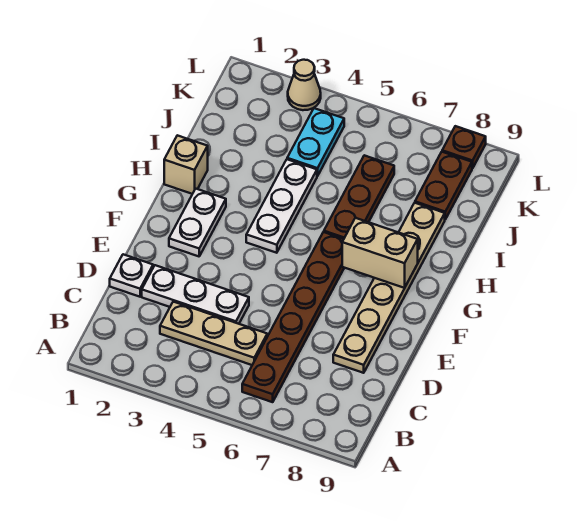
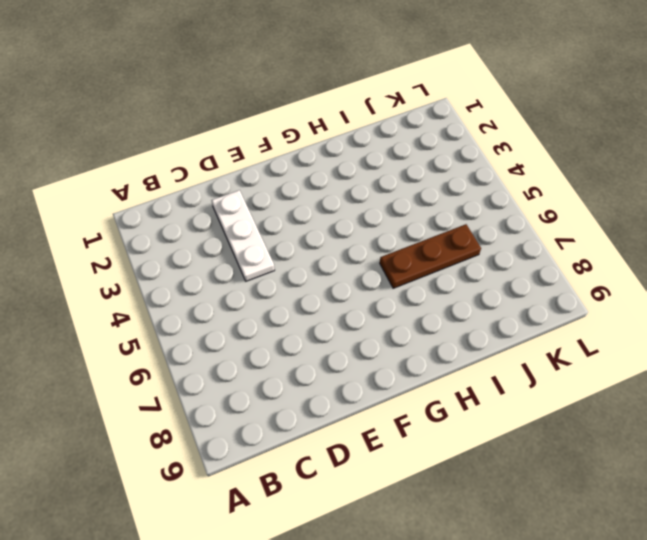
none -> brown 1x6 plate [242,232,344,402]
none -> tan 1x3 plate [160,302,267,365]
none -> white 1x1 plate [110,254,153,297]

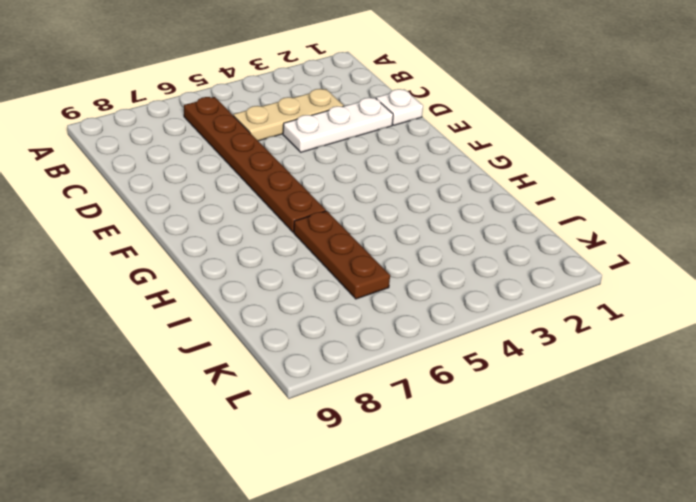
none -> tan 1x6 plate [333,203,445,373]
none -> white 1x2 plate [169,189,226,256]
none -> white 1x3 plate [246,159,317,253]

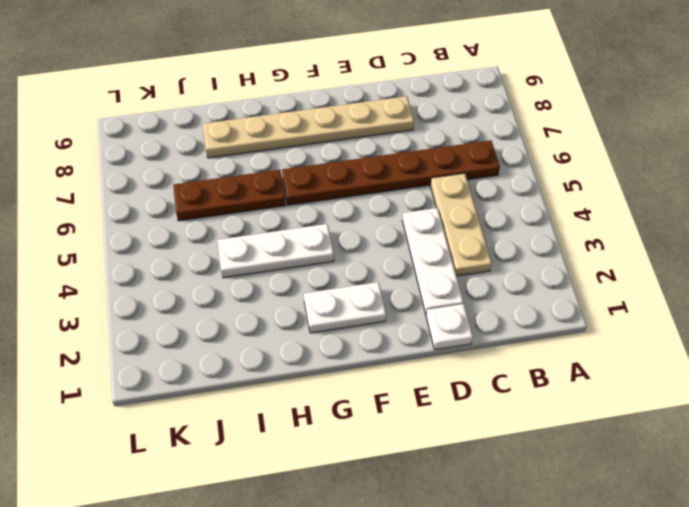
none -> tan 1x1 brick [164,135,208,194]
none -> cyan 1x2 plate [287,108,344,176]
none -> brown 1x2 plate [415,152,472,219]

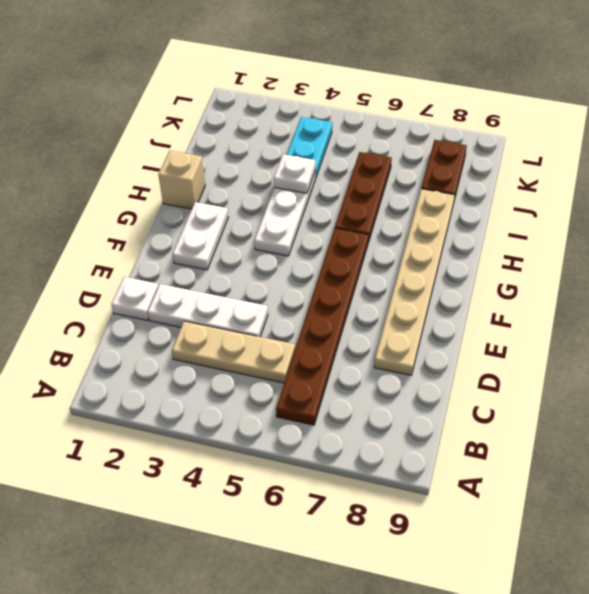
white 1x1 plate [274,154,315,193] -> none
none -> tan 1x1 cone [288,60,321,110]
none -> brown 1x1 plate [442,126,486,169]
none -> tan 1x2 brick [342,218,418,288]

